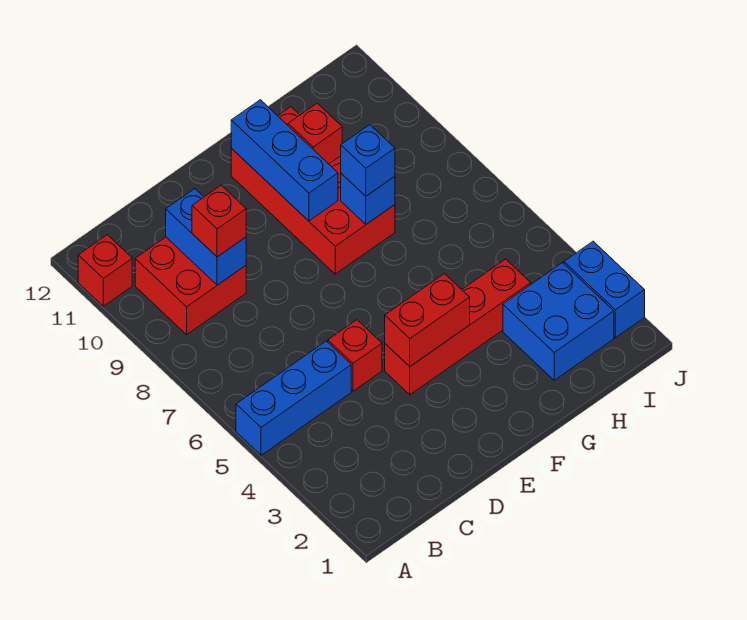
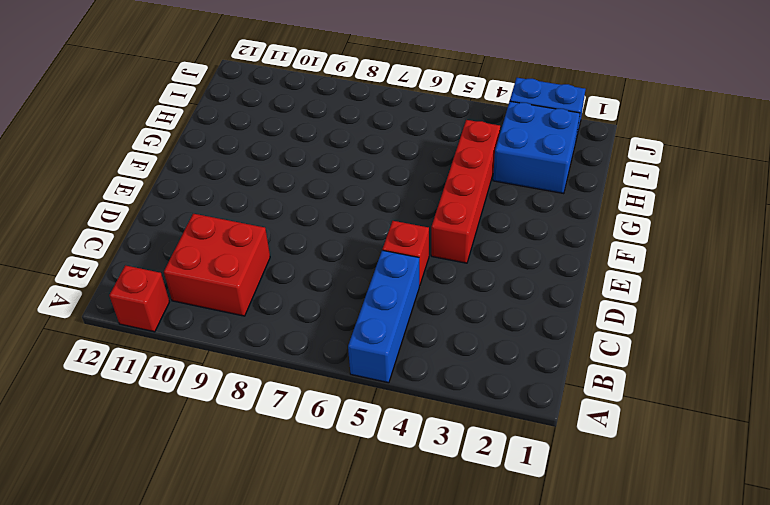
none -> red 2x4 brick [231,107,395,274]
none -> blue 1x2 brick [166,189,246,285]
none -> red 1x2 brick [385,274,470,366]

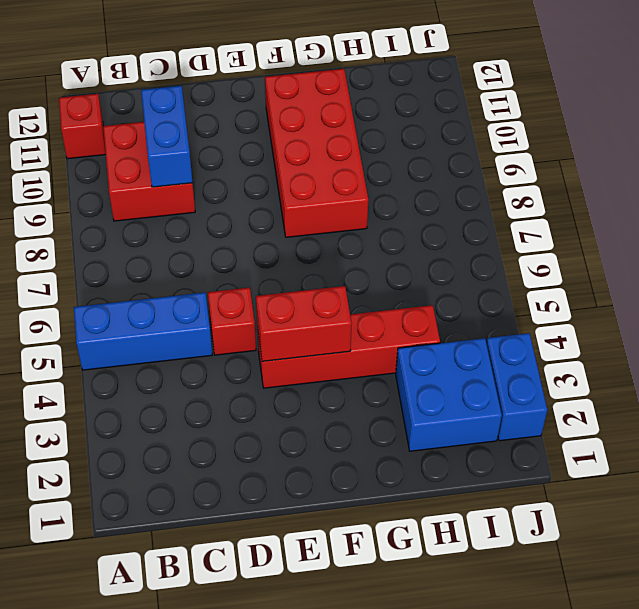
none -> blue 1x3 brick [231,100,338,221]
none -> blue 1x1 brick [341,173,395,224]
none -> red 1x1 brick [288,103,342,164]

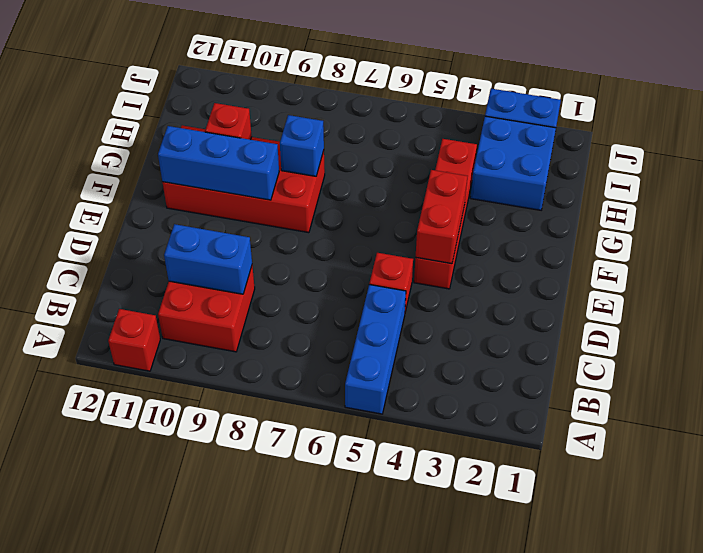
none -> red 1x1 brick [192,185,246,257]
none -> blue 1x1 brick [341,125,395,196]

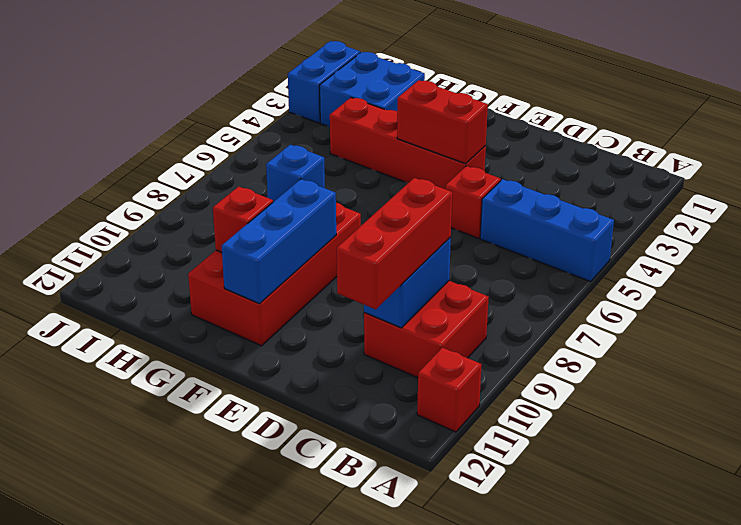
red 1x3 brick [337,178,452,309] -> red 1x1 brick [192,185,246,257]
none -> blue 1x1 brick [341,125,395,196]

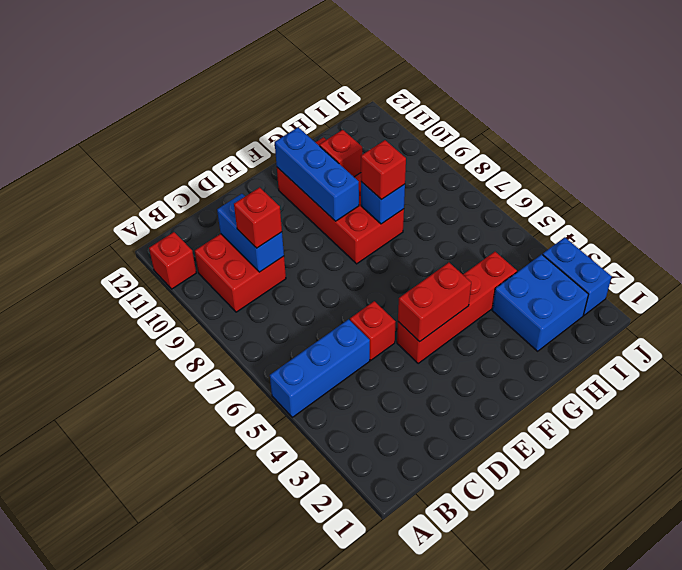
red 1x1 brick [361,140,406,200] -> blue 1x1 brick [341,125,395,196]

